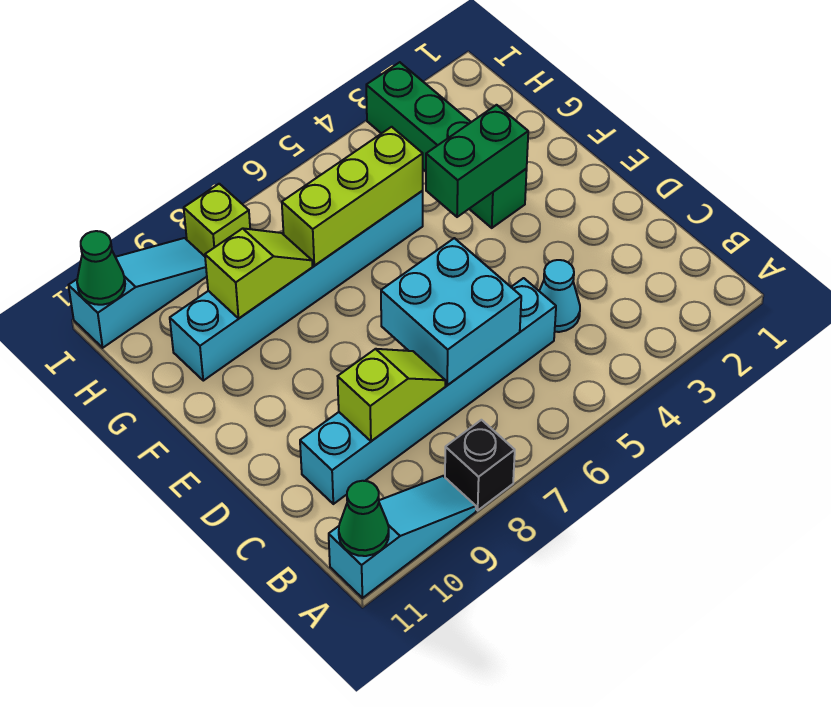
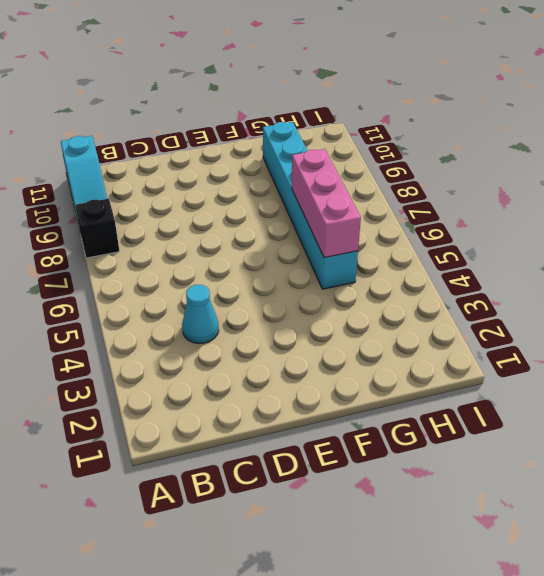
pink 1x3 brick [292,149,361,258] -> lime 1x3 brick [282,127,423,266]
none -> cyan 1x6 brick [300,278,556,504]
none -> green 1x4 brick [366,62,527,228]
none -> lime 1x1 brick [184,184,250,256]

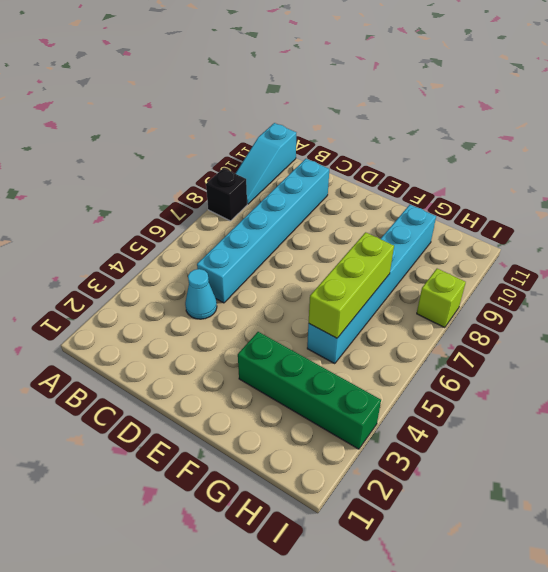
none -> cyan 1x3 slope [68,238,207,348]
none -> green 1x1 cone [339,481,389,556]
none -> cyan 2x2 brick [381,238,521,385]

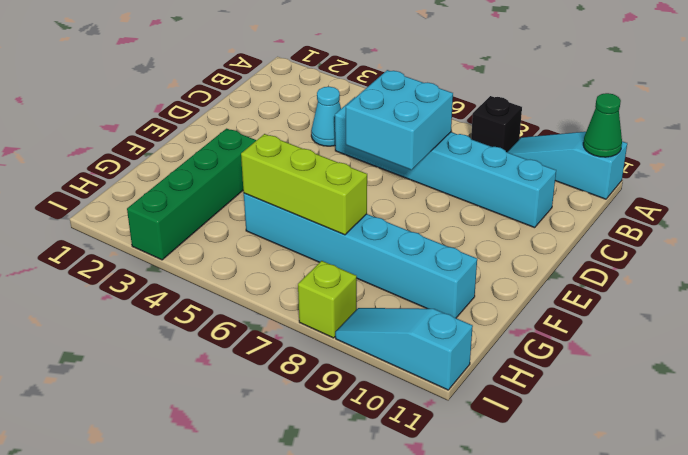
none -> lime 1x2 slope [338,349,445,441]
none -> green 1x2 brick [426,105,528,217]
none -> lime 1x2 slope [205,228,313,318]

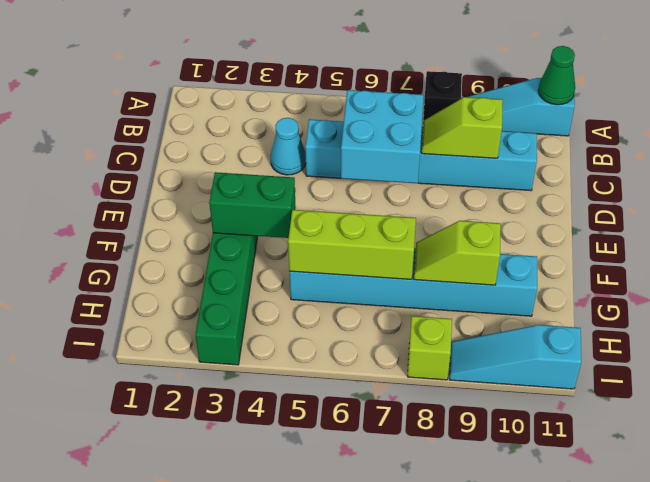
none -> green 1x1 cone [77,231,125,305]

